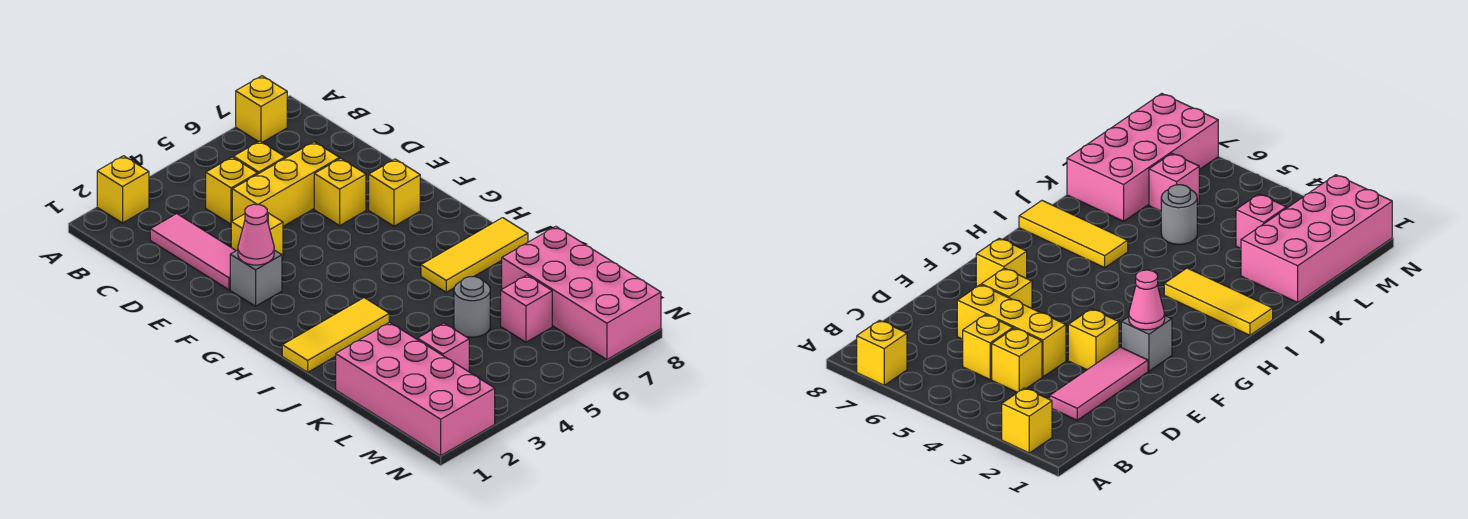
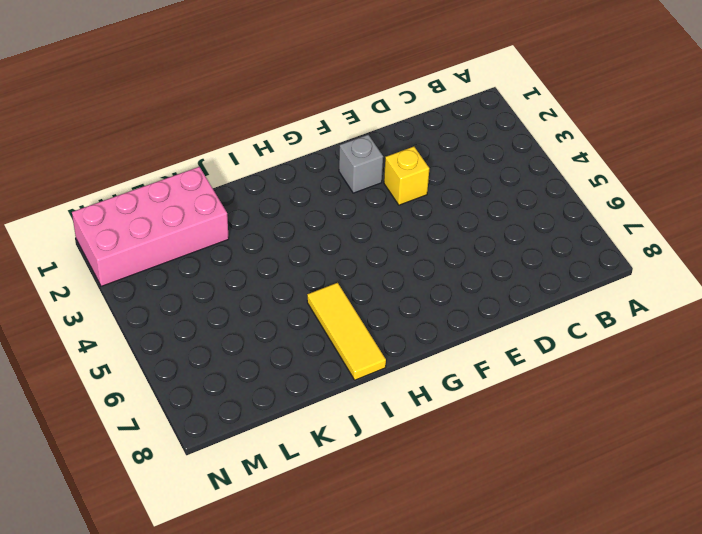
none -> yellow 1x1 brick [97,156,149,223]
none -> yellow 1x1 brick [236,76,287,142]
none -> pink 1x3 tile [150,214,236,290]

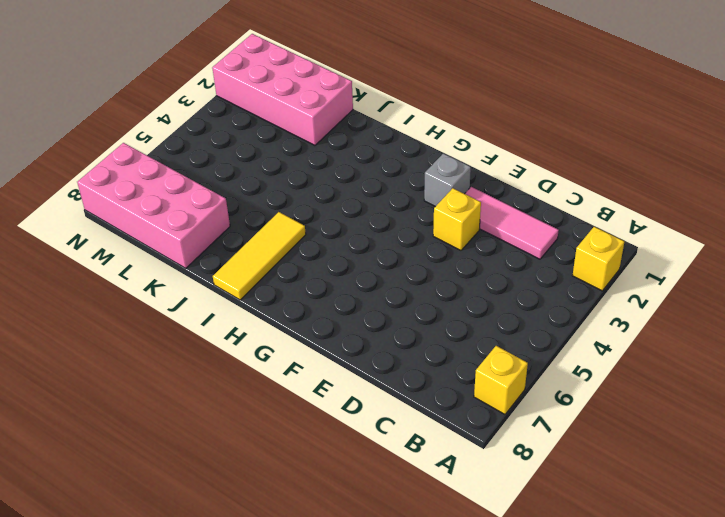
none -> yellow 1x1 brick [206,157,258,224]
none -> yellow 1x1 brick [234,141,285,174]
none -> yellow 1x3 brick [232,142,340,226]

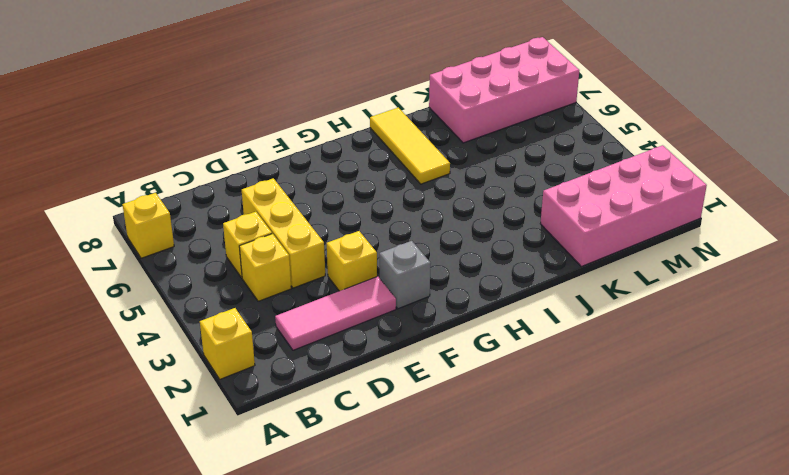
none -> yellow 1x1 brick [314,158,366,225]
none -> yellow 1x1 brick [369,159,420,226]
none -> yellow 1x3 tile [282,298,389,372]

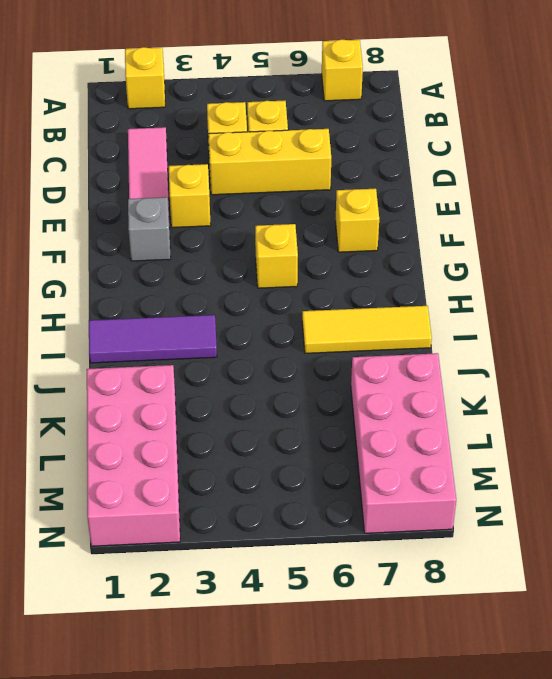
yellow 1x1 brick [255,224,298,288] -> yellow 1x1 brick moved to [314,158,366,225]
purple 1x3 tile [89,315,217,363] -> yellow 1x3 tile [282,298,389,372]
none -> grey 1x1 round brick [454,277,490,337]
none -> pink 1x1 brick [418,323,469,372]
none -> pink 1x1 brick [501,275,552,342]

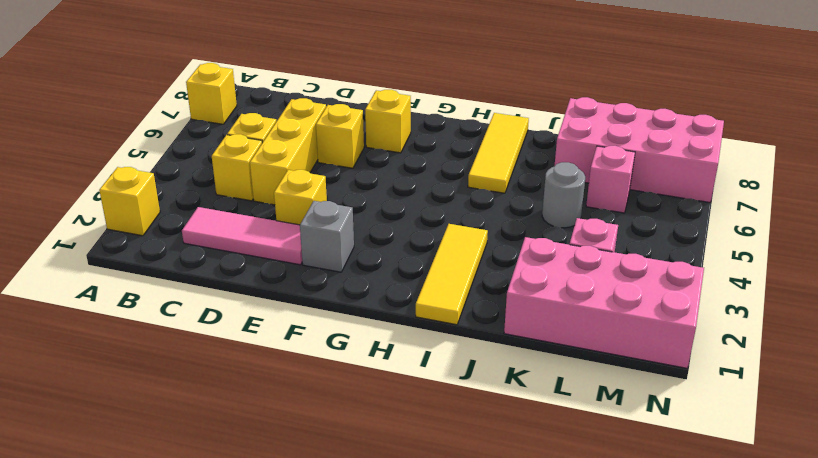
none -> pink 1x1 cone [238,204,274,265]

